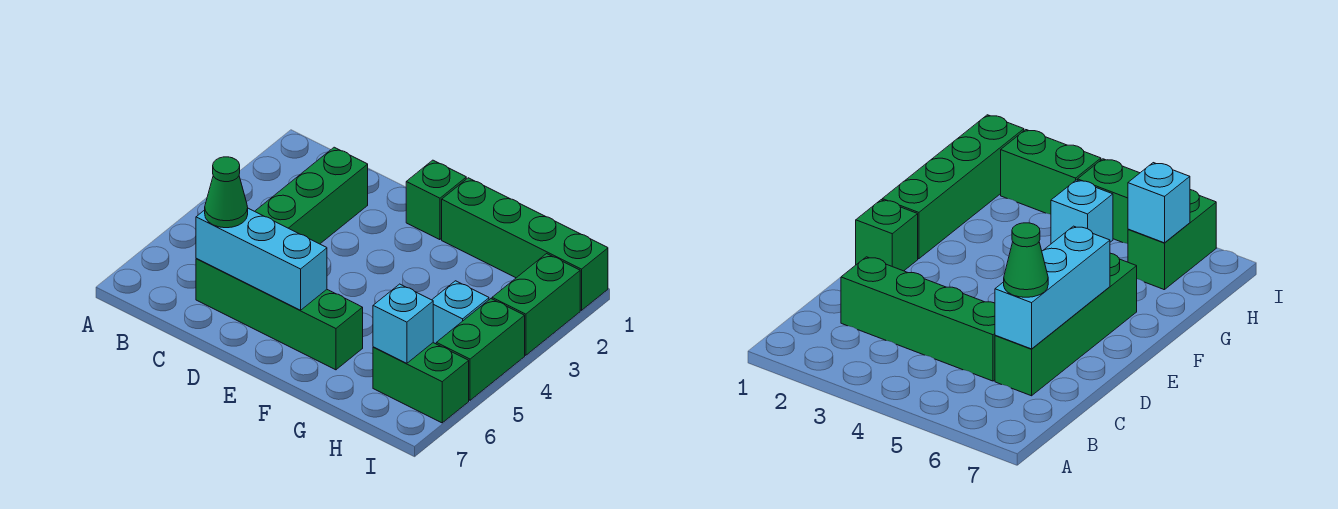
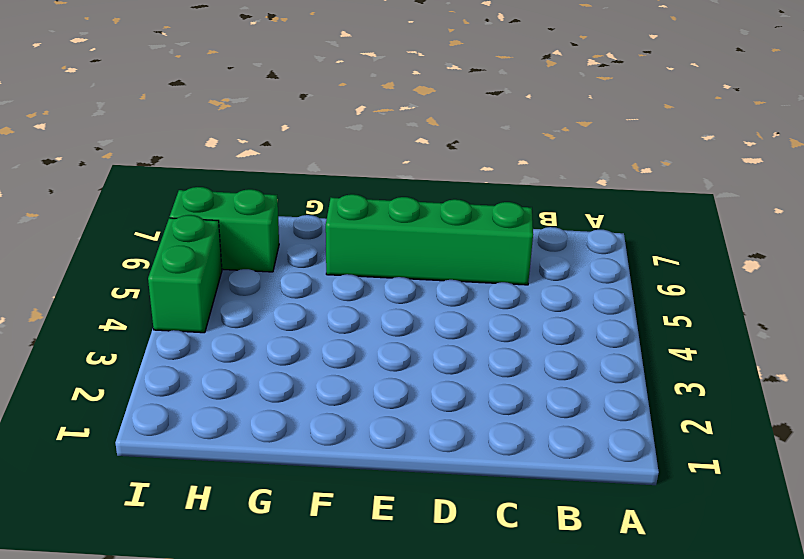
none -> green 1x4 brick [255,147,368,244]
none -> green 1x1 brick [406,160,466,240]

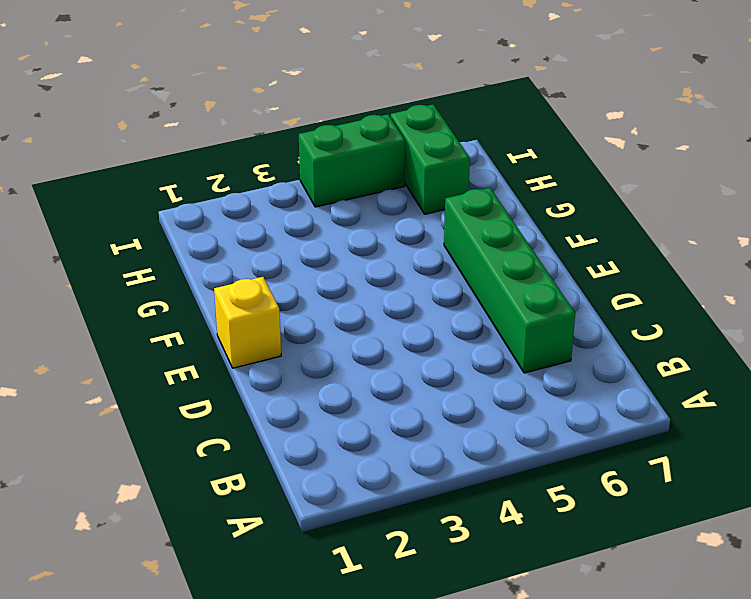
yellow 1x1 brick [214,277,281,368] -> green 1x1 brick [406,160,466,240]
none -> green 1x4 brick [255,147,368,244]
none -> green 1x4 brick [442,178,608,310]

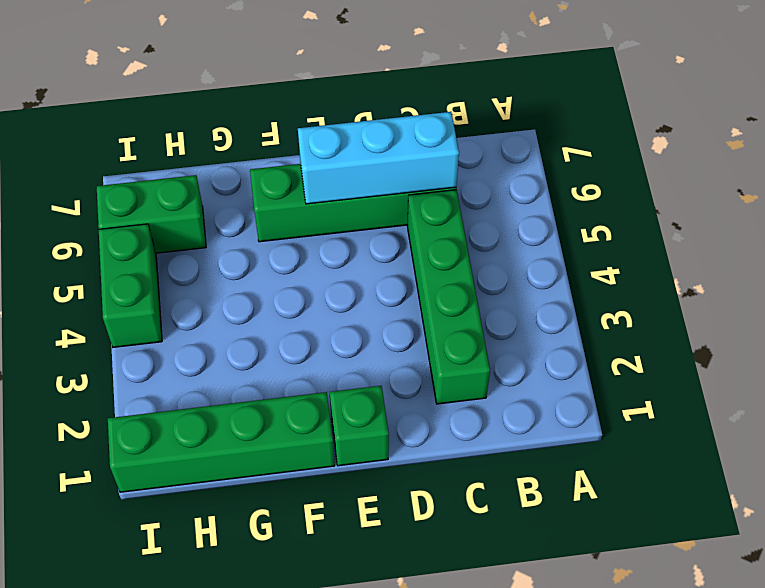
none -> cyan 1x1 brick [432,281,489,344]
none -> green 1x2 brick [492,254,580,355]

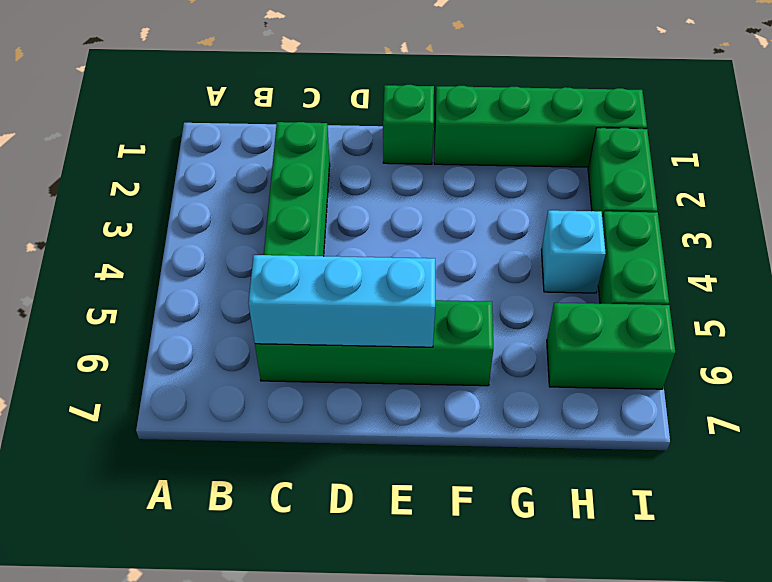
none -> cyan 1x1 brick [373,284,433,363]
none -> green 1x1 cone [205,157,248,228]

